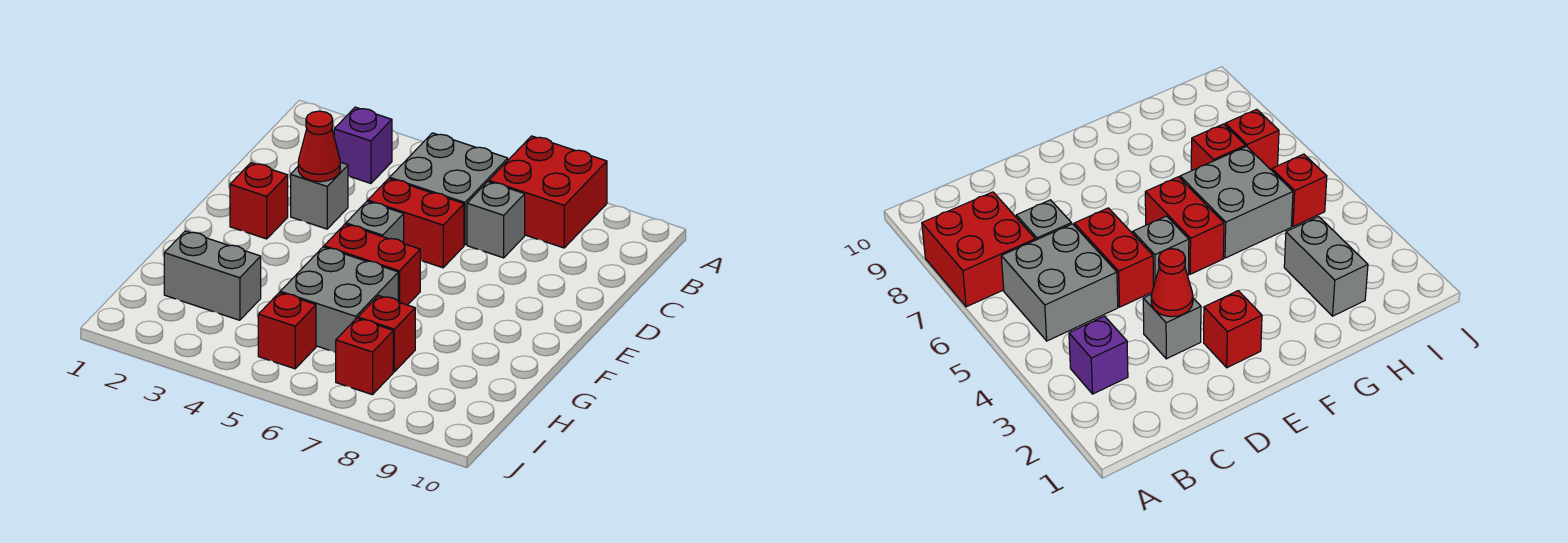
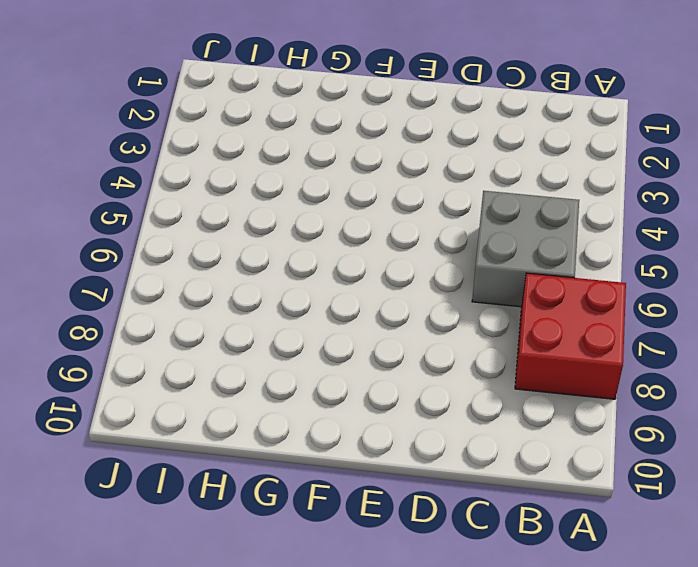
none -> purple 1x1 brick [334,107,392,183]
none -> grey 1x1 brick [467,182,525,258]
none -> grey 1x1 brick [291,162,348,229]

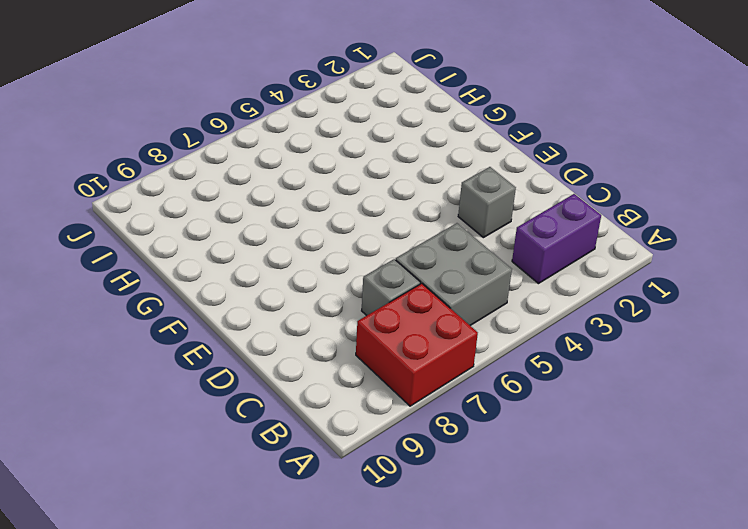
purple 1x2 brick [512,194,601,284] -> purple 1x1 brick [334,107,392,183]
none -> red 1x2 brick [368,179,464,268]
none -> red 1x1 brick [230,163,288,239]
none -> grey 1x1 brick [346,201,404,243]

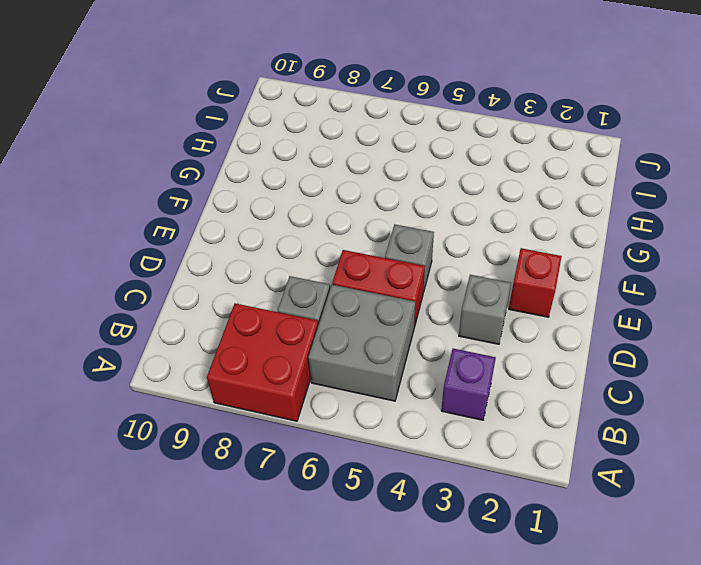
none -> red 1x2 brick [324,224,420,305]
none -> grey 2x2 brick [280,247,398,352]
none -> grey 1x2 brick [164,231,261,320]

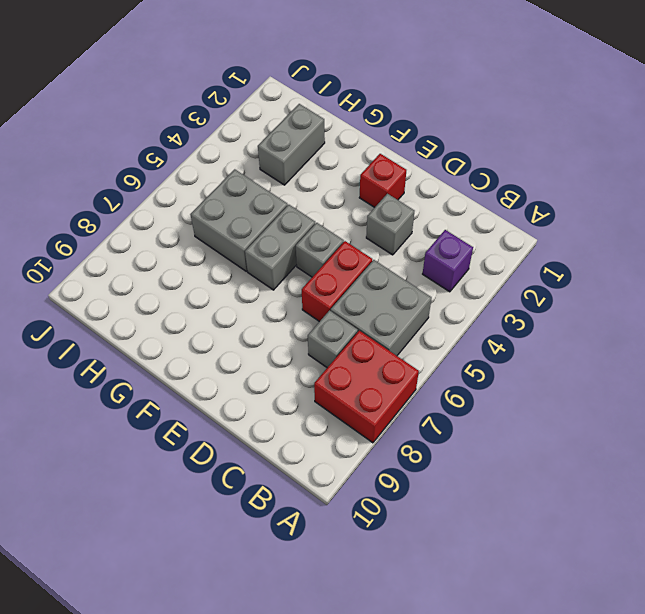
grey 1x2 brick [245,205,315,290] -> red 1x2 brick [324,224,420,305]
none -> red 1x1 brick [358,296,415,372]
none -> red 1x1 brick [258,293,316,369]
none -> red 1x1 brick [335,318,393,395]

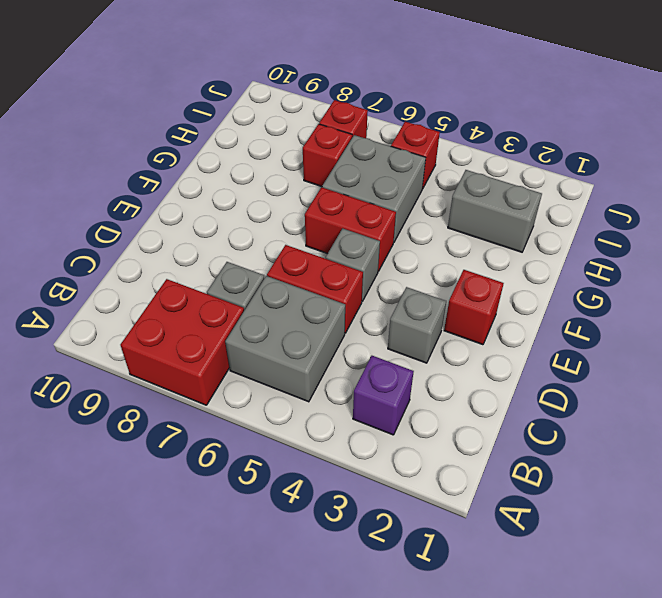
none -> red 1x1 cone [298,111,340,182]

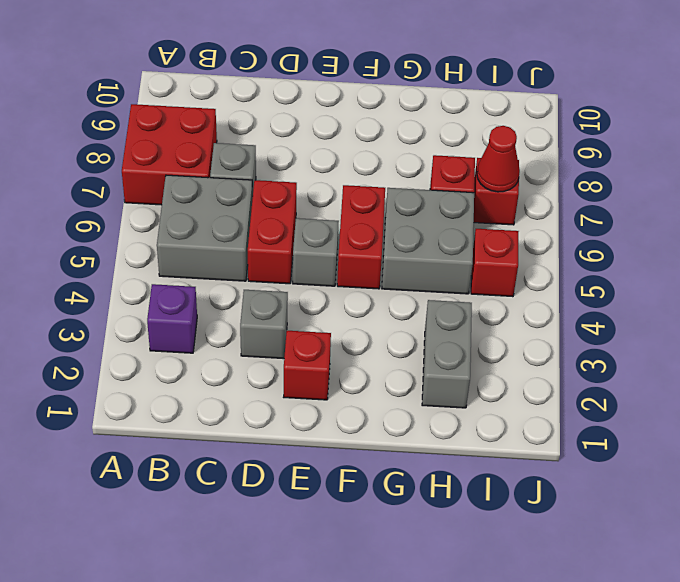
red 1x1 cone [477,126,520,192] -> red 1x1 cone moved to [298,111,340,182]

